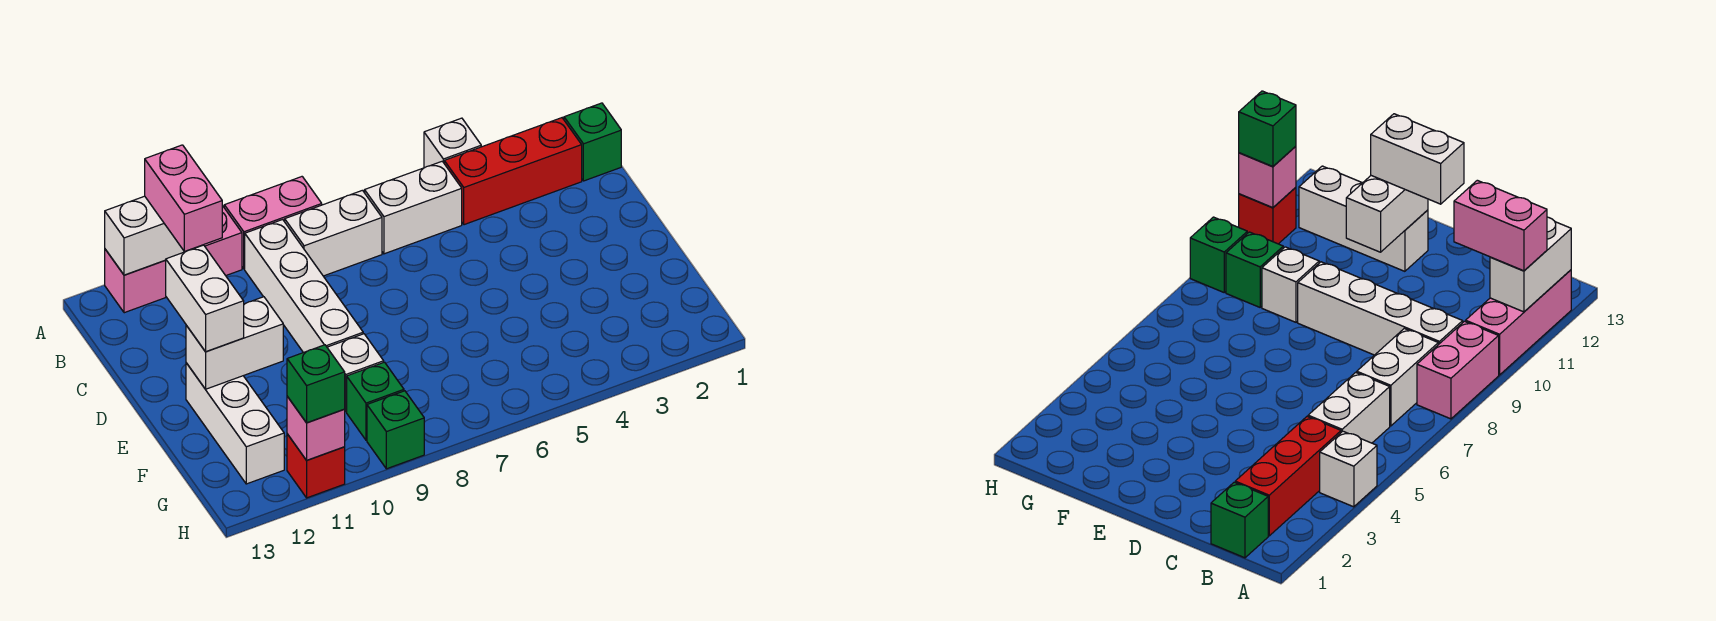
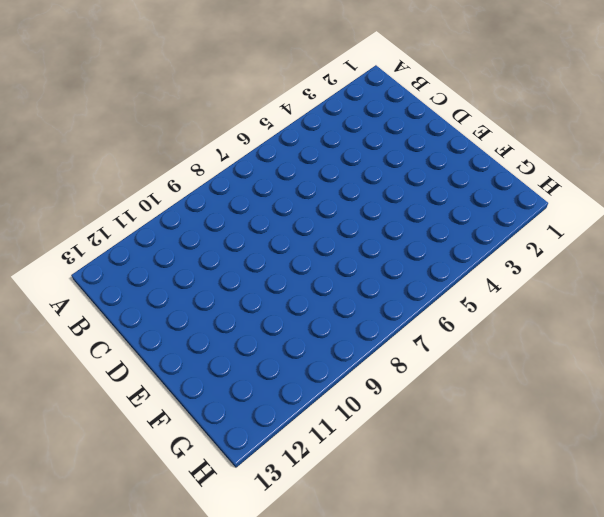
none -> white 1x1 brick [424,118,481,168]
none -> pink 1x2 brick [224,177,322,269]
none -> pink 1x3 brick [105,206,242,313]

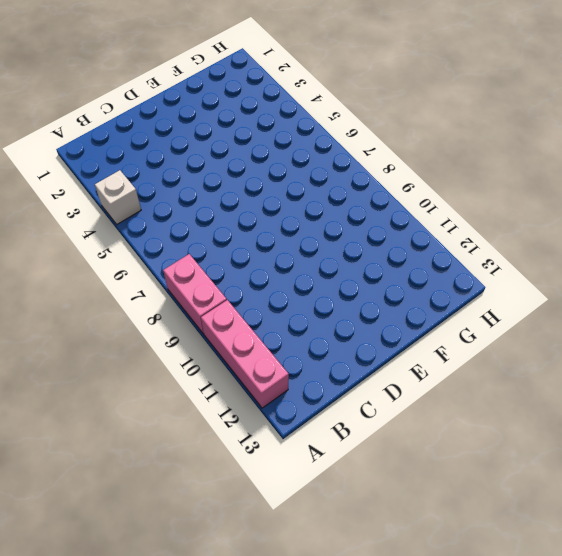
none -> green 1x1 brick [564,103,621,181]
none -> red 1x3 brick [444,118,582,225]
none -> white 1x2 brick [365,161,462,254]

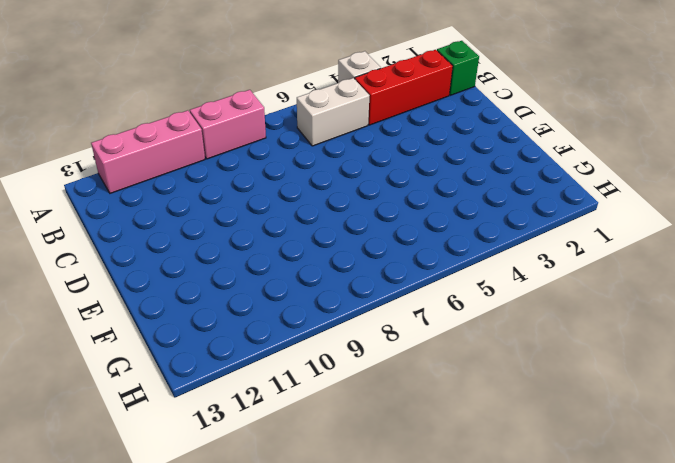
none -> white 1x2 brick [285,190,382,276]
none -> white 1x4 brick [245,220,363,353]
none -> white 1x3 brick [186,363,284,484]

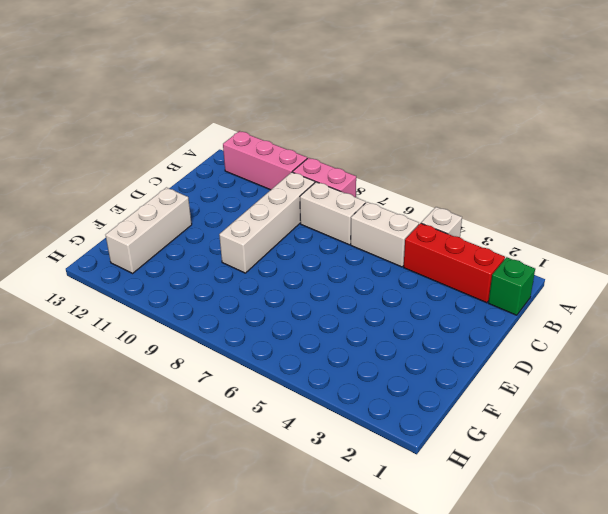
none -> white 1x1 brick [327,334,384,412]
none -> green 1x1 brick [347,362,404,440]
none -> green 1x1 brick [367,391,424,469]

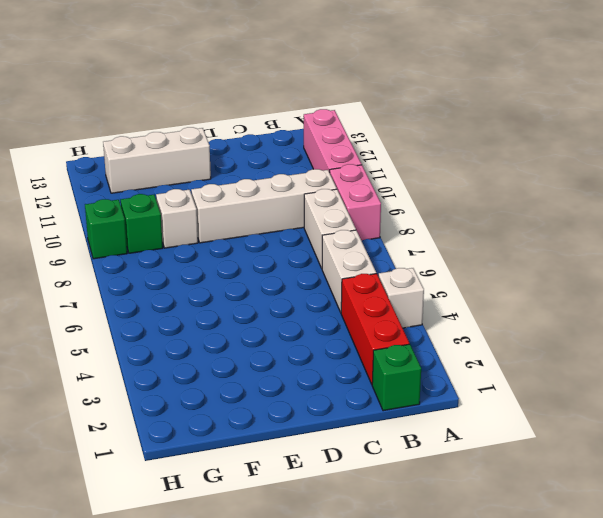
none -> red 1x1 brick [287,434,345,498]
none -> white 1x2 brick [105,196,202,275]
none -> white 1x2 brick [186,297,283,389]

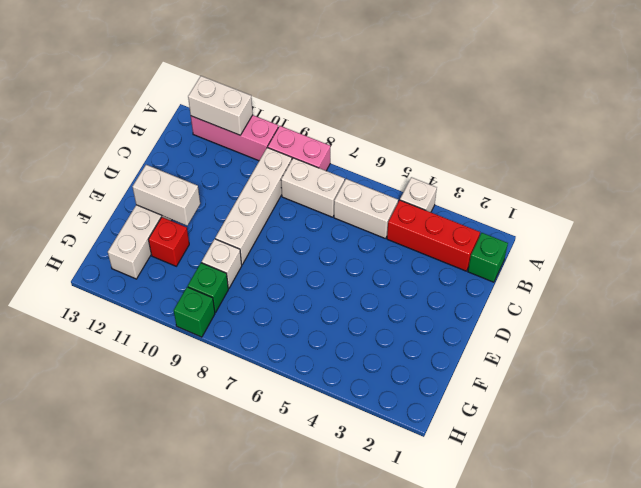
red 1x1 brick [148,217,189,266] -> red 1x1 brick moved to [287,434,345,498]
none -> pink 1x1 brick [287,396,345,460]
none -> pink 1x2 brick [145,145,222,251]
none -> white 1x2 brick [166,245,244,352]

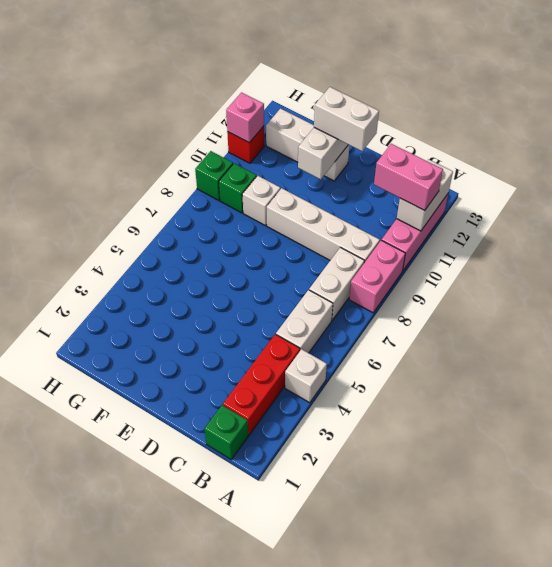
none -> green 1x1 brick [287,345,345,423]

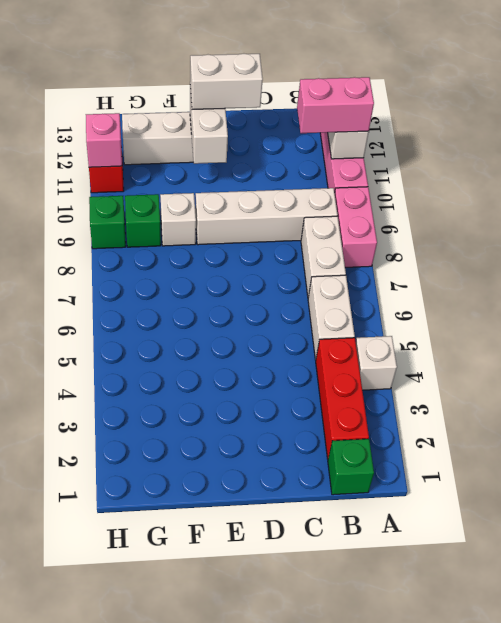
none -> green 1x1 brick [287,345,345,423]

